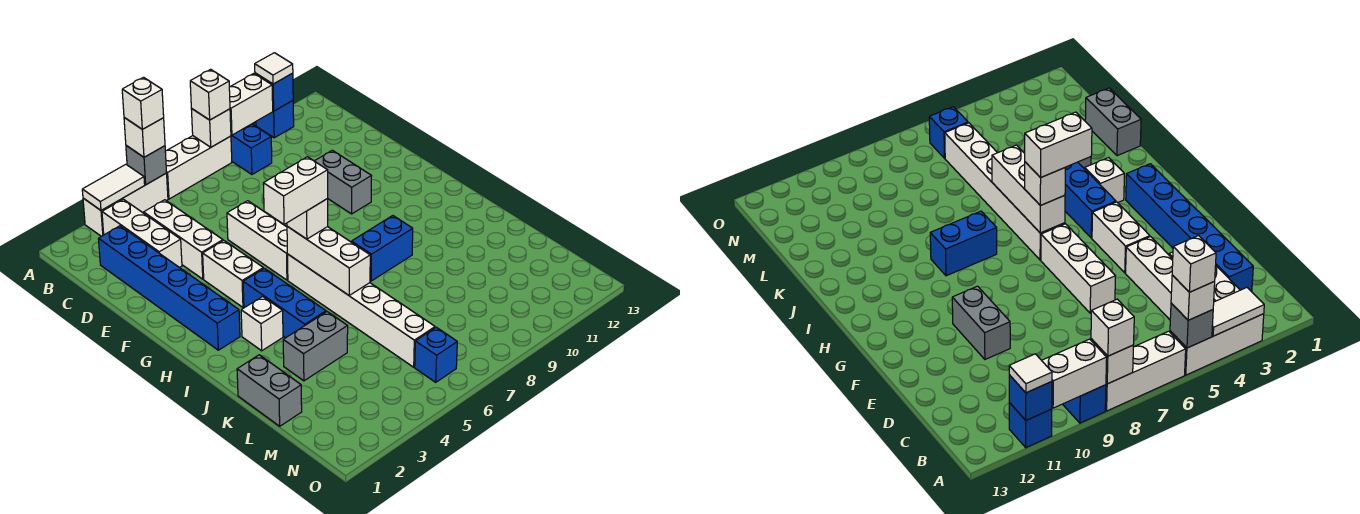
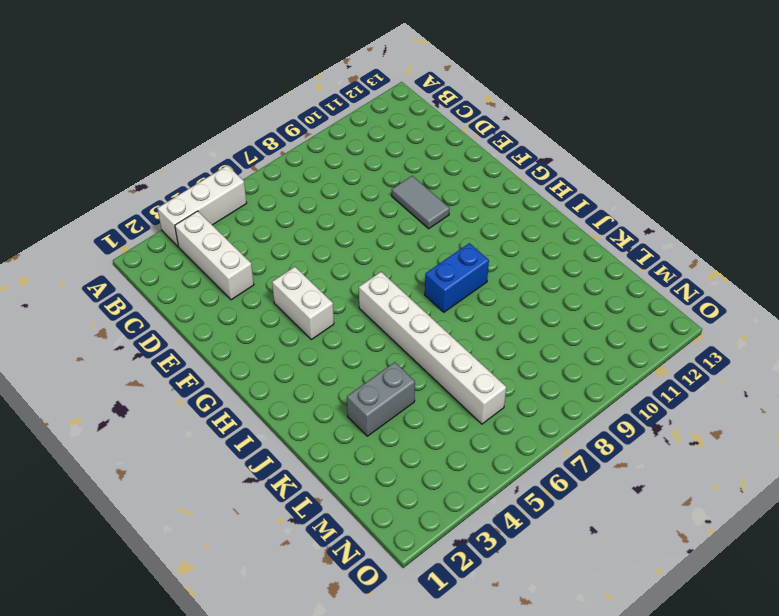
grey 1x2 tile [392,176,450,229] -> grey 1x2 brick [315,150,371,214]
none -> white 1x3 brick [165,136,232,199]
none -> blue 1x2 brick [231,124,272,174]
none -> blue 1x1 brick [256,101,294,138]

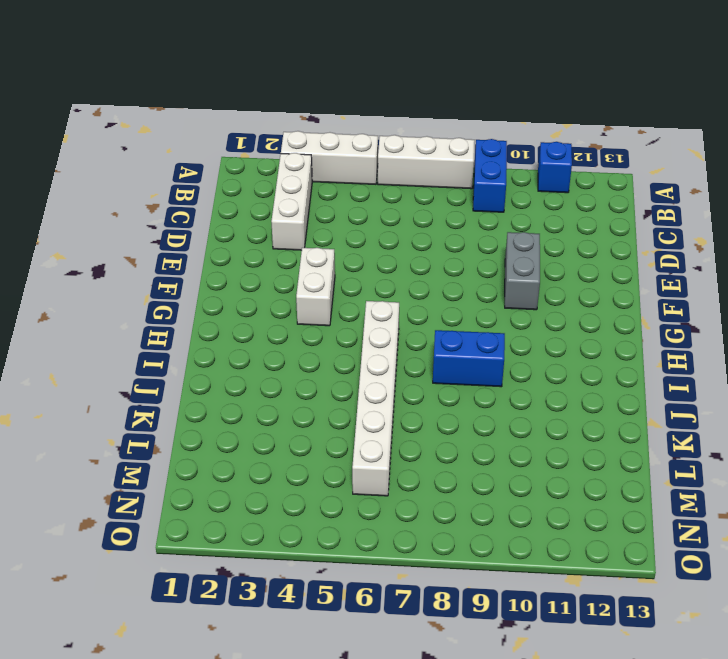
none -> blue 1x6 brick [99,226,240,350]
none -> white 1x3 brick [144,200,223,279]
none -> white 1x3 brick [227,201,288,280]

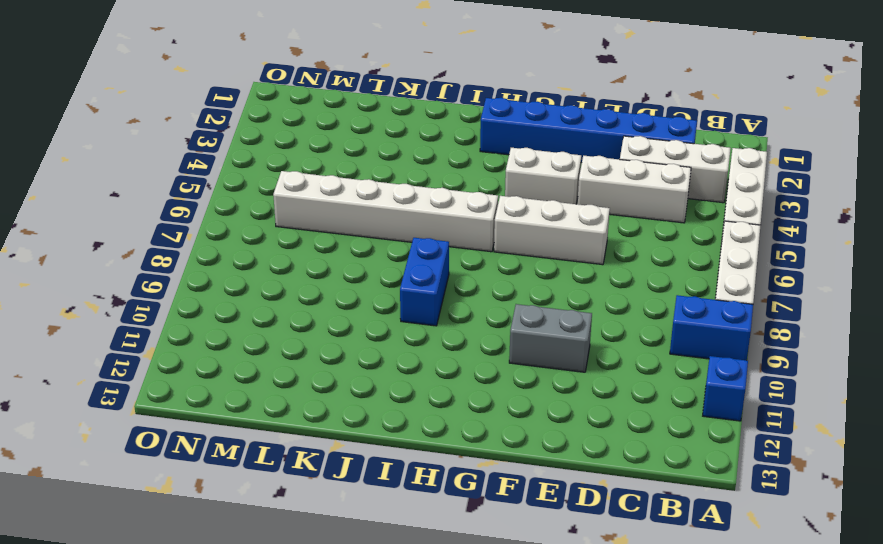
none -> blue 1x3 brick [243,268,326,338]
none -> white 1x1 brick [241,296,283,351]
none -> grey 1x2 brick [237,355,302,426]

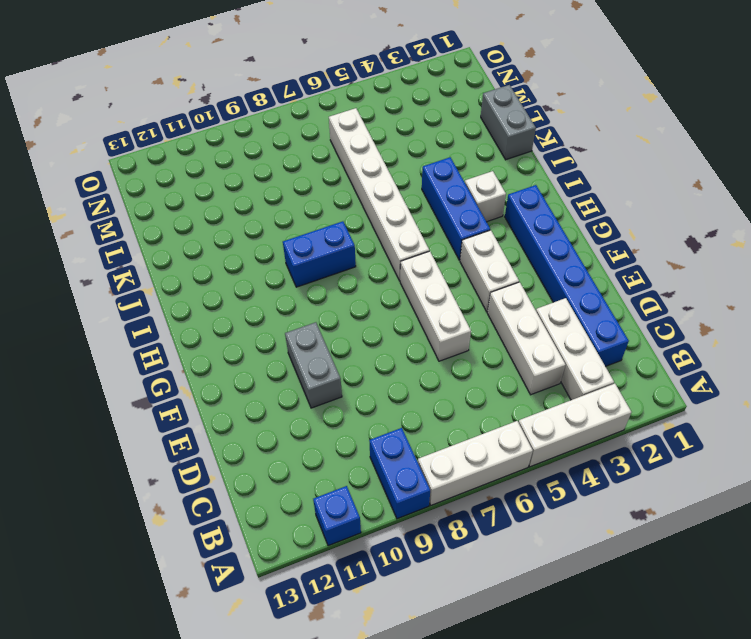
none -> grey 1x2 brick [283,312,348,381]
none -> blue 1x1 brick [415,327,457,382]
none -> white 1x2 tile [82,164,145,210]

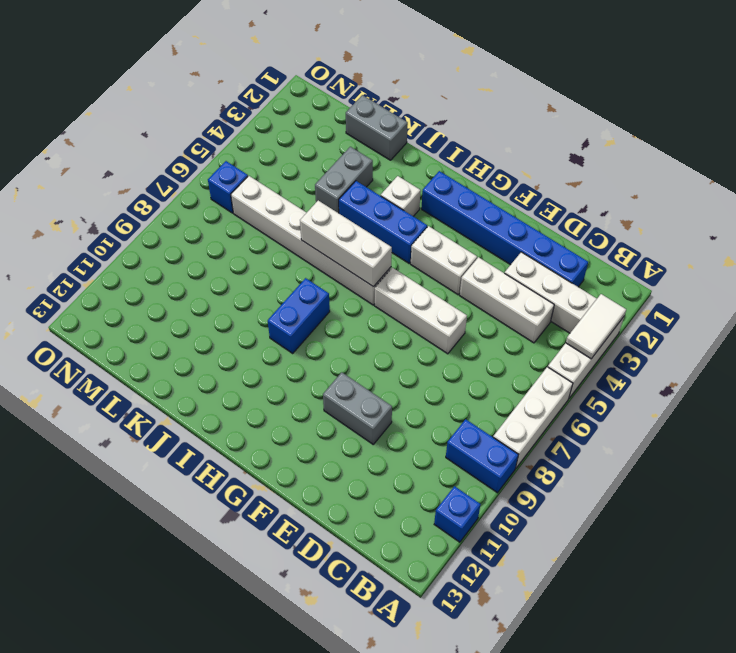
none -> grey 1x1 brick [126,146,167,185]
none -> white 1x1 brick [191,108,231,147]
none -> white 1x2 brick [229,74,273,135]

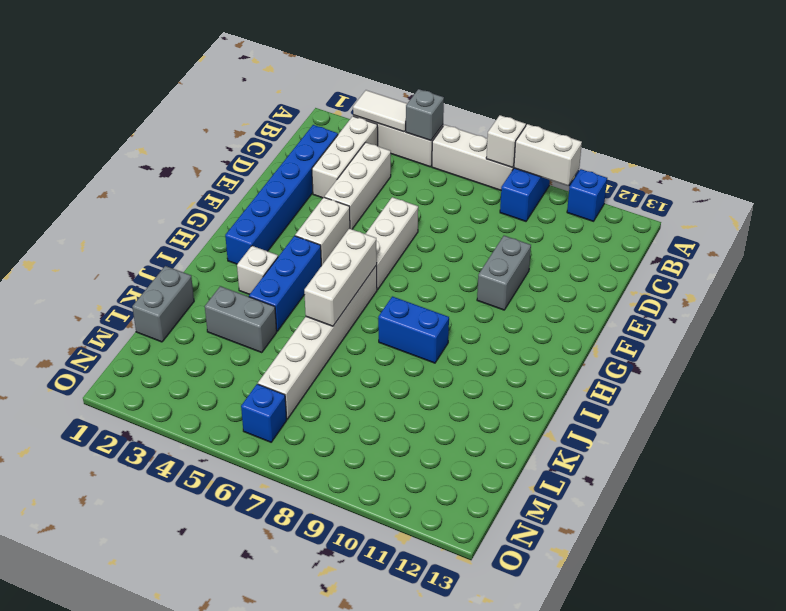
none -> blue 1x1 brick [255,73,293,111]
none -> white 1x1 brick [124,118,165,157]
none -> white 1x1 brick [190,69,230,120]

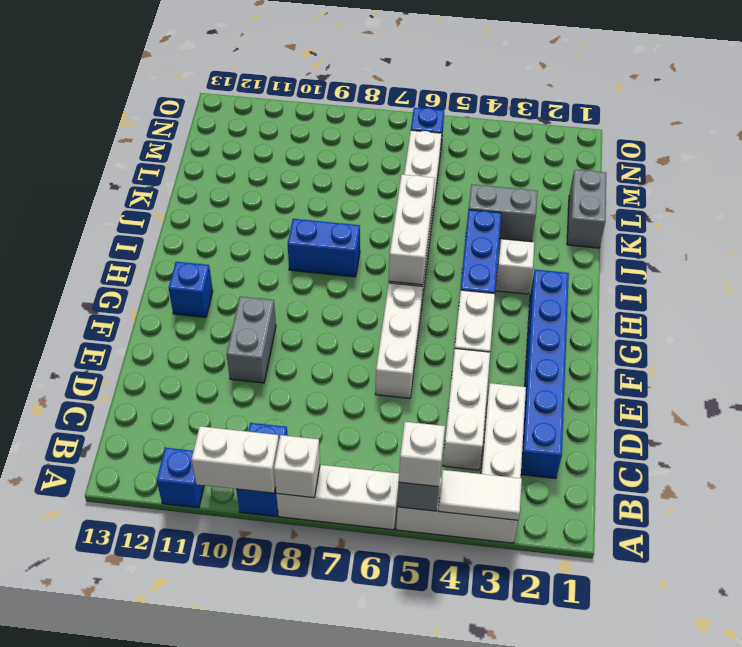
blue 1x1 brick [169,262,213,317] -> blue 1x1 brick moved to [255,73,293,111]
none -> white 1x1 brick [190,69,230,120]
none -> white 1x1 tile [255,53,293,84]
none -> white 1x1 brick [287,199,328,239]

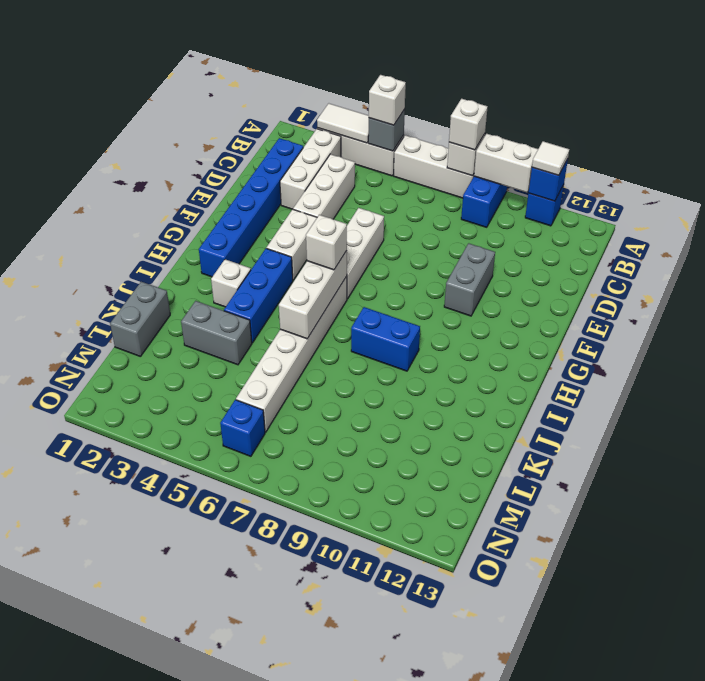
none -> white 1x1 brick [122,77,164,129]
none -> white 1x2 brick [263,157,328,224]

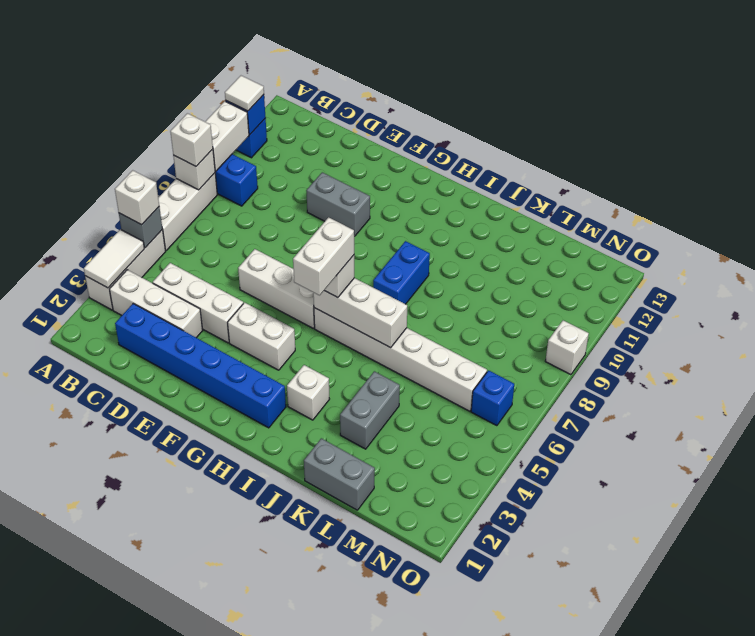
white 1x1 brick [545,320,589,375] -> white 1x1 brick moved to [122,77,164,129]
none -> blue 1x3 brick [243,268,326,338]

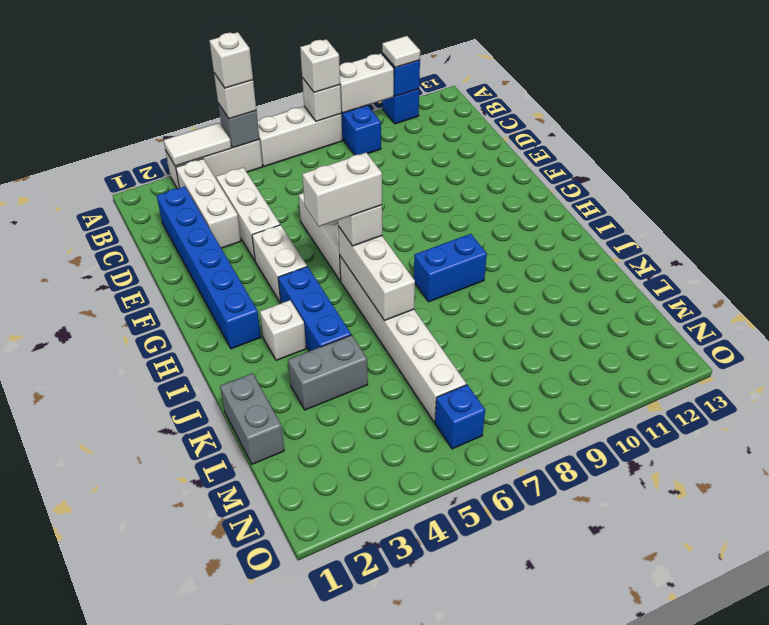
none -> grey 1x2 brick [315,150,371,214]

